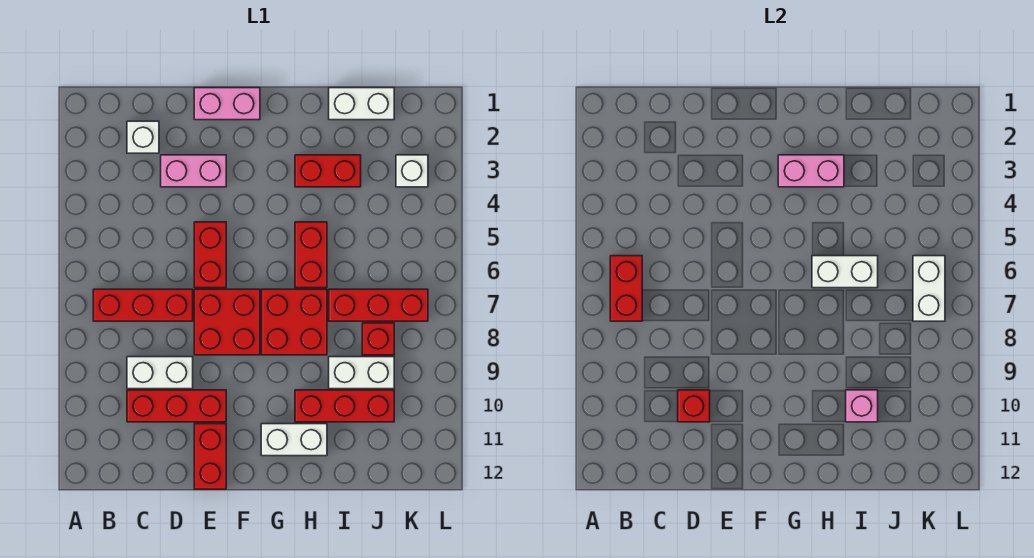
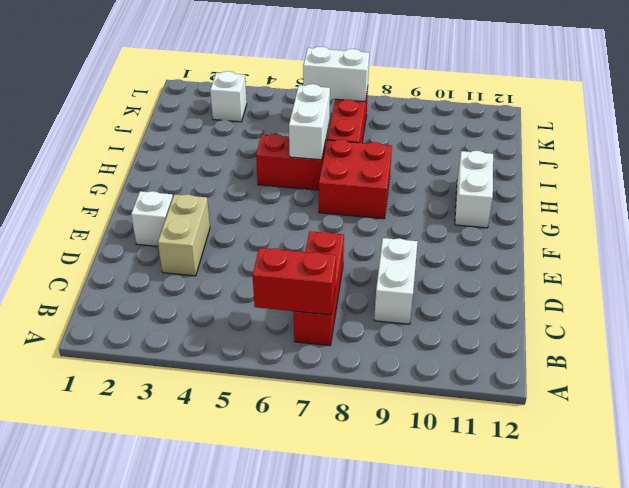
tan 1x2 brick [158,194,210,276] -> pink 1x2 brick [161,155,226,187]
white 1x1 brick [131,191,173,246] -> white 1x1 brick moved to [127,121,159,153]
none -> red 1x3 brick [127,390,226,422]
none -> pink 1x2 brick [194,88,260,120]
none -> red 1x2 brick [194,222,226,288]

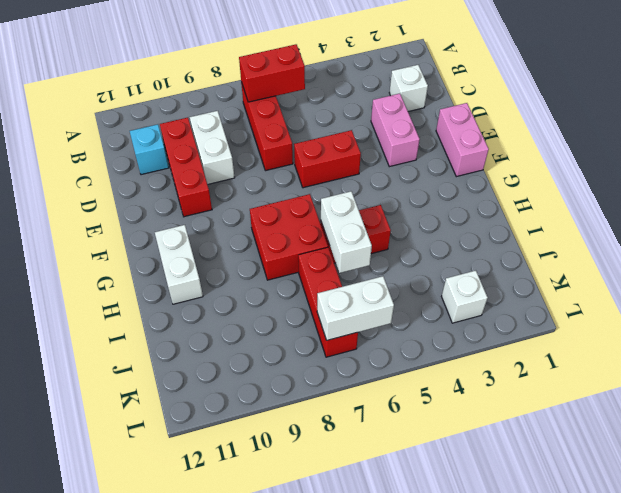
cyan 1x1 brick [130,124,169,175] -> none
none -> red 2x2 brick [194,289,260,355]
none -> red 1x2 brick [194,424,226,489]
none -> red 1x2 brick [295,155,361,187]

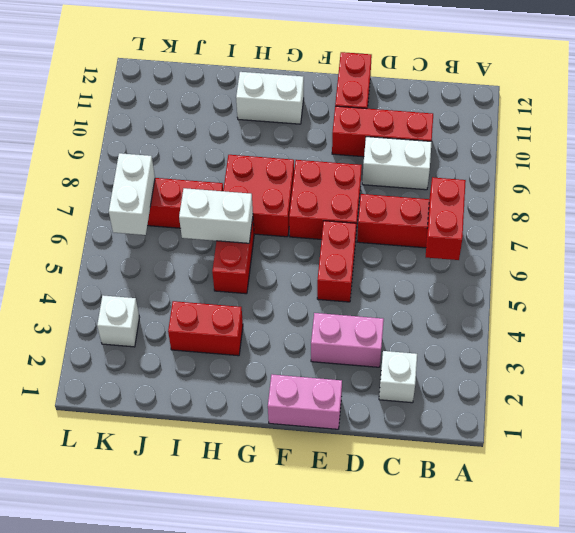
none -> red 1x3 brick [295,390,394,422]
none -> white 1x2 brick [329,88,394,120]
none -> white 1x2 brick [329,357,394,389]

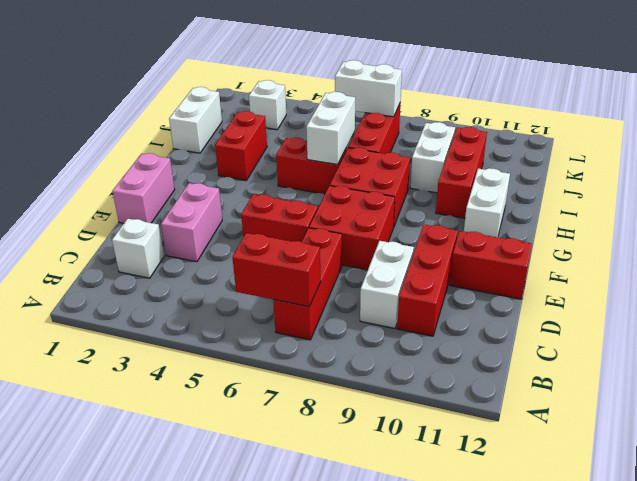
none -> red 1x1 brick [362,323,394,355]
none -> red 1x1 brick [678,390,710,422]
none -> pink 1x2 brick [778,155,844,187]

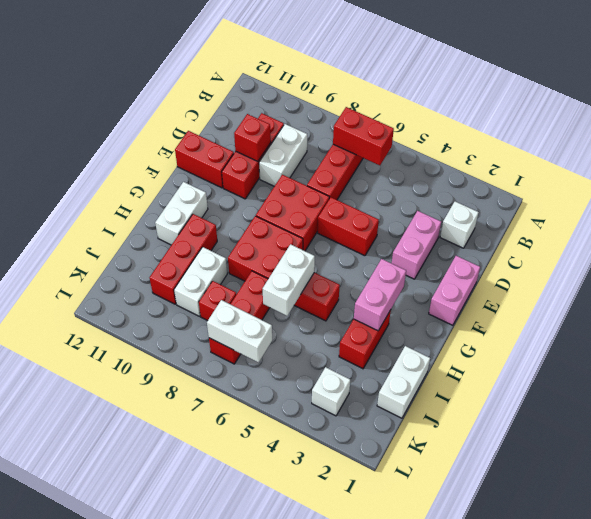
none -> pink 1x1 brick [846,390,878,422]

